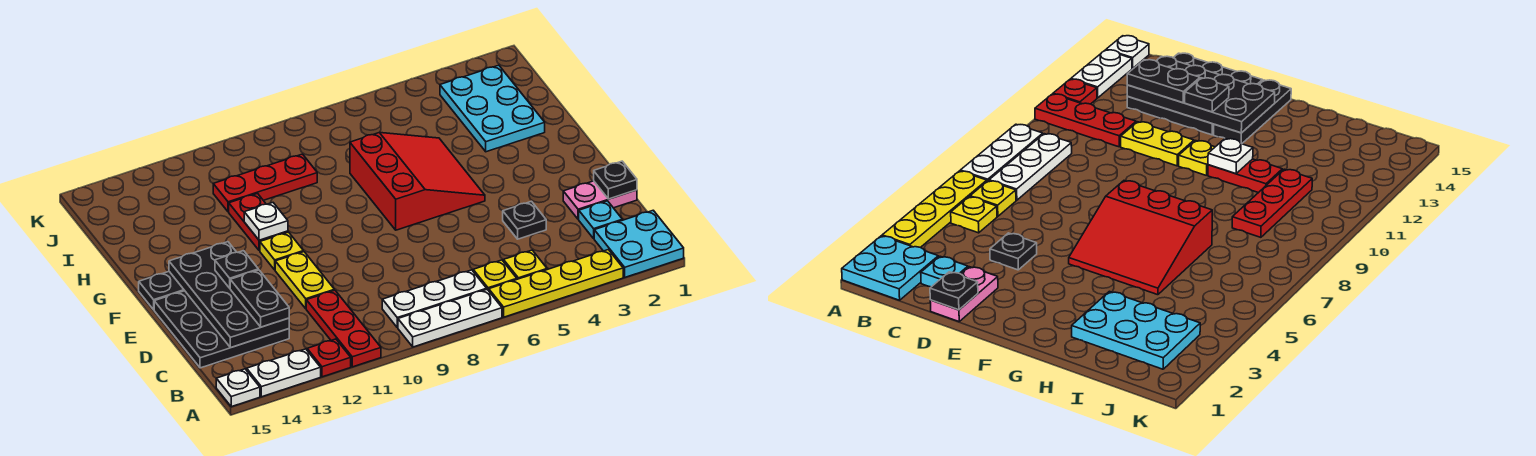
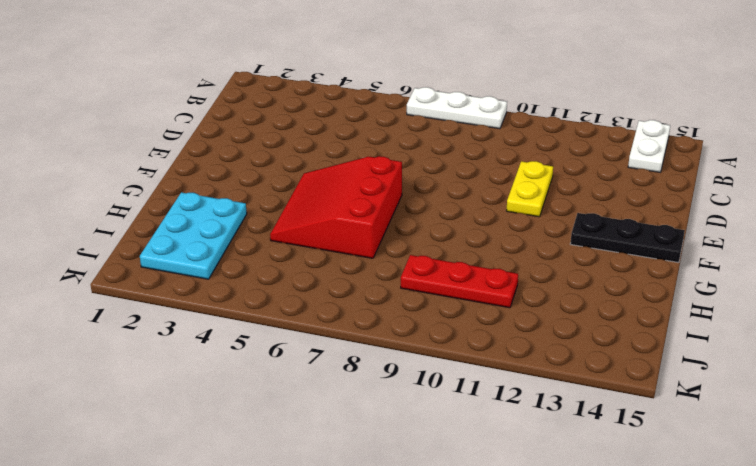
white 1x2 plate [628,120,670,172] -> white 1x2 plate turned to [247,349,321,397]
none -> cyan 2x2 plate [594,210,684,277]
none -> yellow 1x4 plate [489,250,623,317]
none -> red 1x3 plate [306,290,381,367]

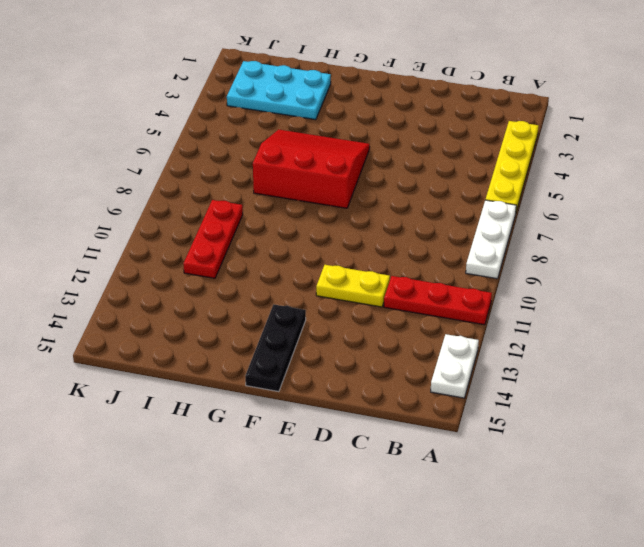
none -> cyan 2x2 plate [594,210,684,277]
none -> red 1x1 plate [307,339,351,377]
none -> white 1x1 plate [216,369,260,407]

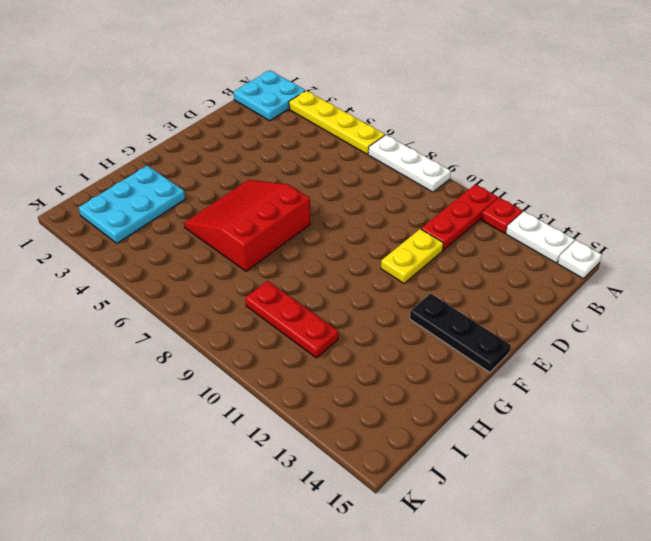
none -> yellow 1x1 plate [504,250,547,279]
none -> yellow 1x1 plate [473,260,517,291]
none -> white 1x3 plate [382,270,487,328]

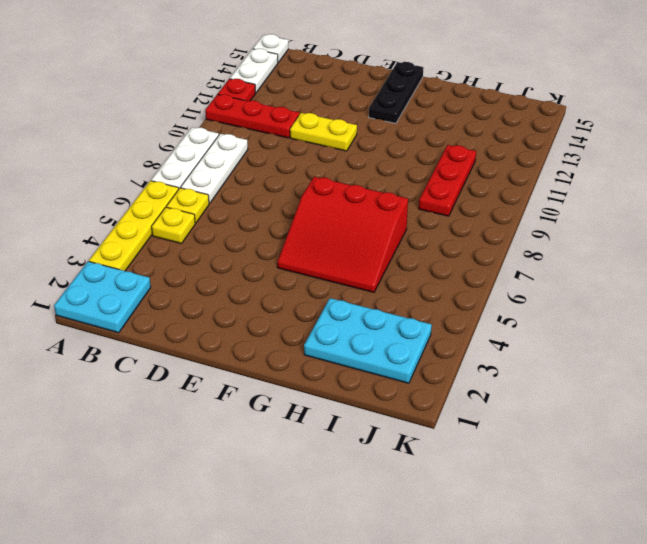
none -> cyan 1x1 plate [579,201,622,238]
none -> black 3x3 plate [154,291,289,368]
none -> pink 1x2 plate [563,181,637,219]

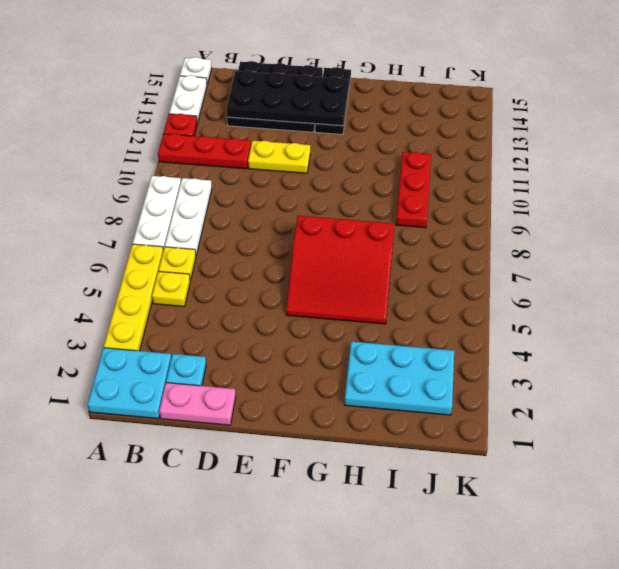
pink 1x2 plate [159,383,236,425] -> pink 1x2 plate turned to [563,181,637,219]
none -> black 1x1 plate [503,201,546,239]
none -> yellow 1x1 plate [260,232,303,270]
none -> red 1x2 plate [229,194,288,251]

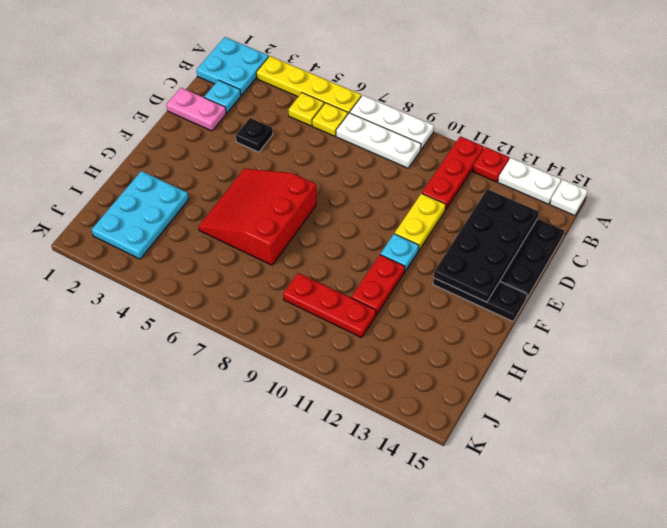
cyan 1x1 plate [381,234,419,271] -> yellow 1x1 plate [260,232,303,270]
none -> black 1x1 plate [594,161,637,199]
none -> white 1x1 plate [244,203,288,240]
none -> black 1x2 plate [230,270,289,327]

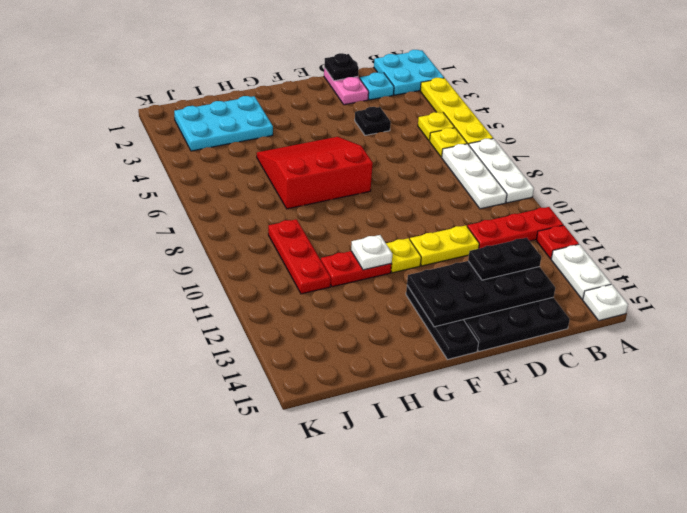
none -> black 1x1 plate [215,251,258,288]

